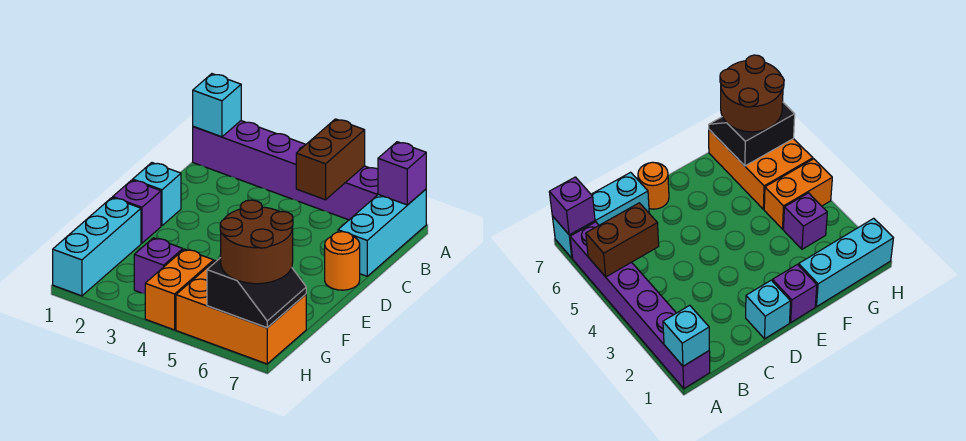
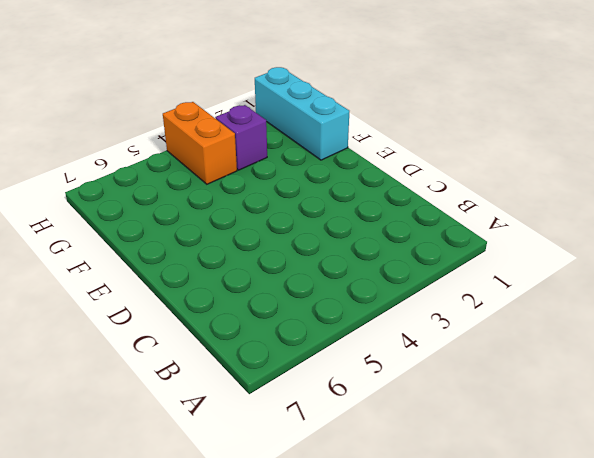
none -> purple 1x6 brick [193,121,378,220]
none -> cyan 1x3 brick [338,189,426,276]
none -> cyan 1x1 brick [133,163,181,226]

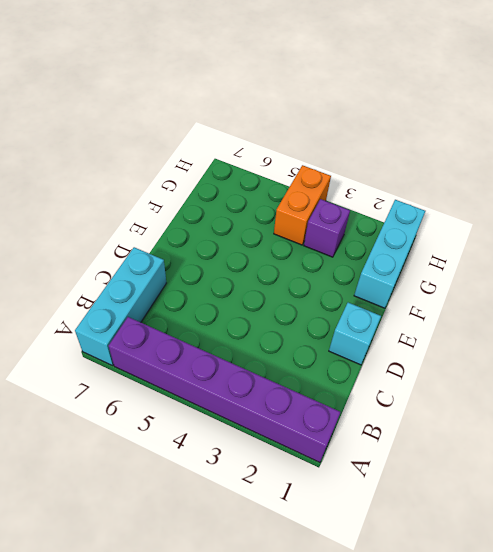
none -> orange 1x1 round brick [325,232,360,290]
none -> purple 1x1 brick [113,180,161,243]
none -> orange 2x3 brick [176,261,306,364]

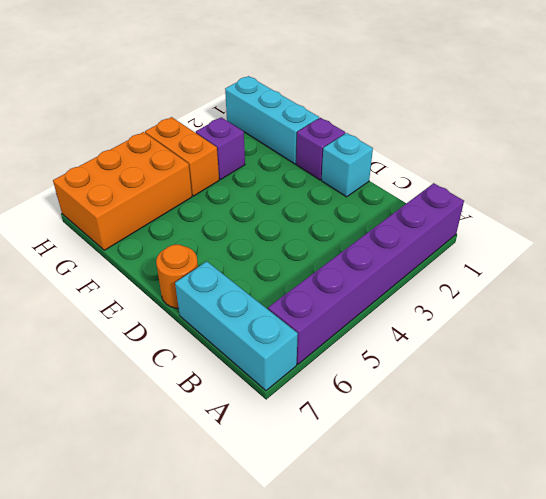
none -> cyan 1x1 brick [193,74,241,137]
none -> brown 1x2 brick [296,119,365,200]
none -> purple 1x1 brick [378,142,426,205]

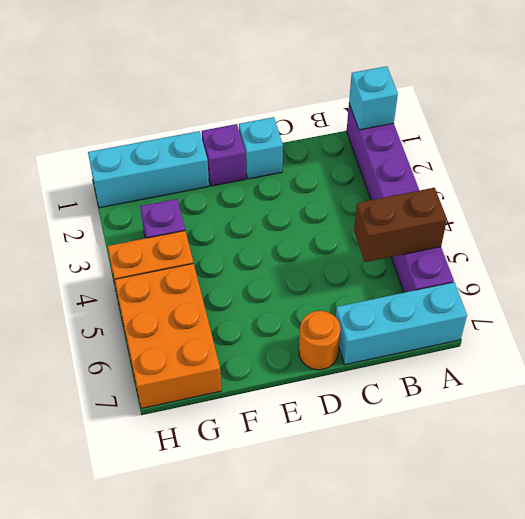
none -> purple 1x1 brick [378,142,426,205]
none -> black 2x2 slope [207,258,306,328]
none -> brown 2x2 round brick [220,200,293,284]

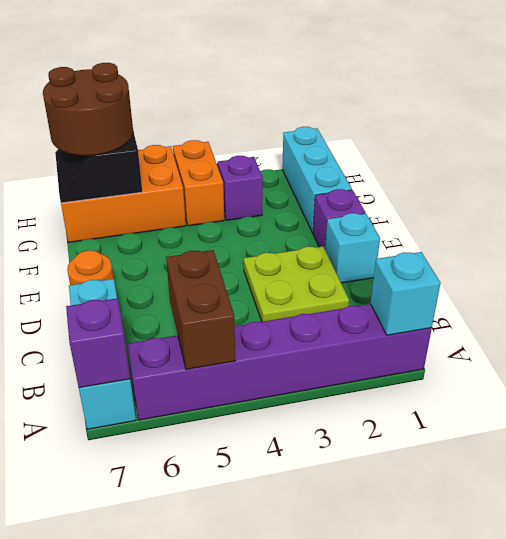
lime 2x2 plate [244,246,349,322] -> none

